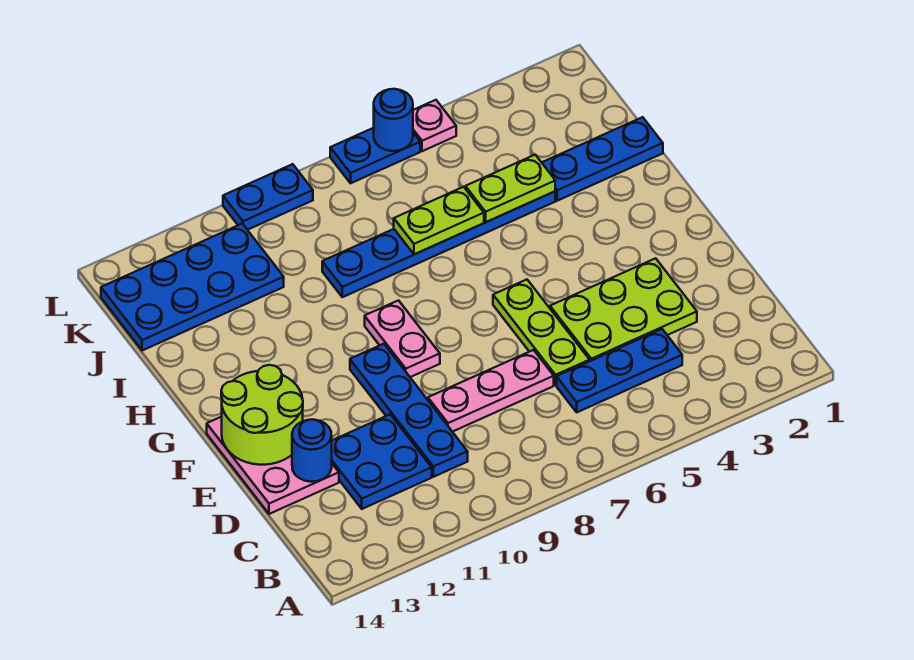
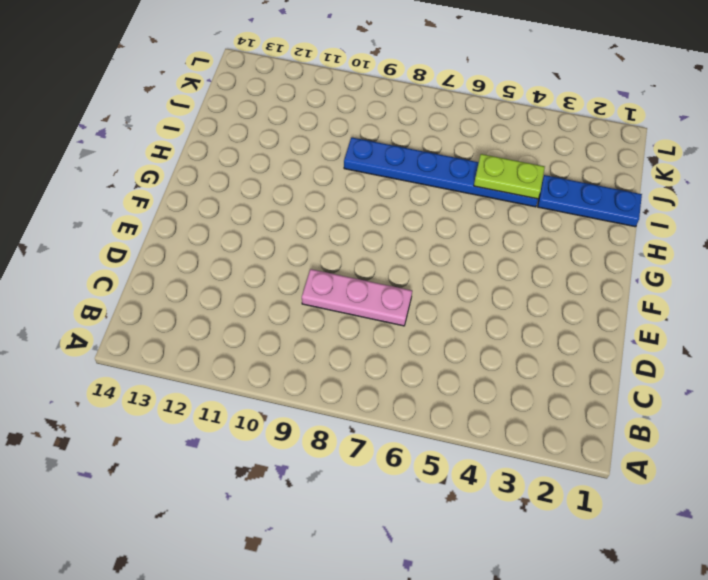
none -> blue 1x3 plate [557,329,682,412]
none -> blue 1x4 plate [350,344,468,477]
none -> blue 2x2 plate [332,414,432,509]

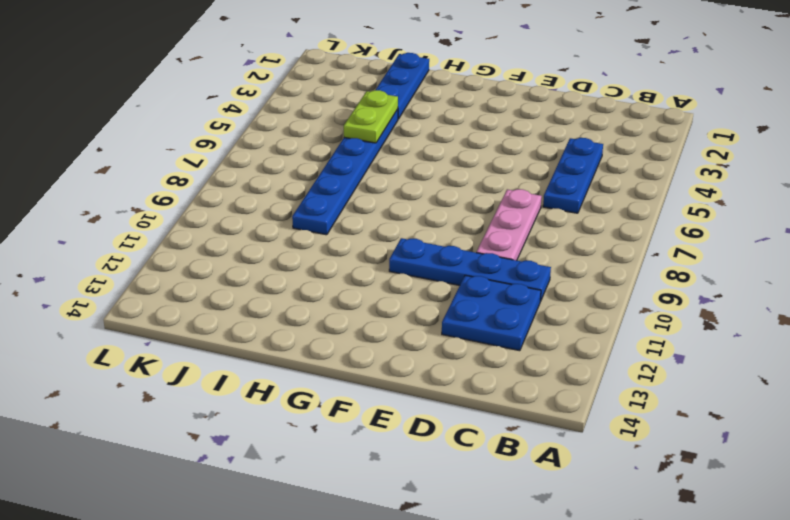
none -> lime 2x3 plate [550,258,697,361]
none -> lime 1x3 plate [493,280,590,385]
none -> pink 2x3 plate [207,417,339,514]

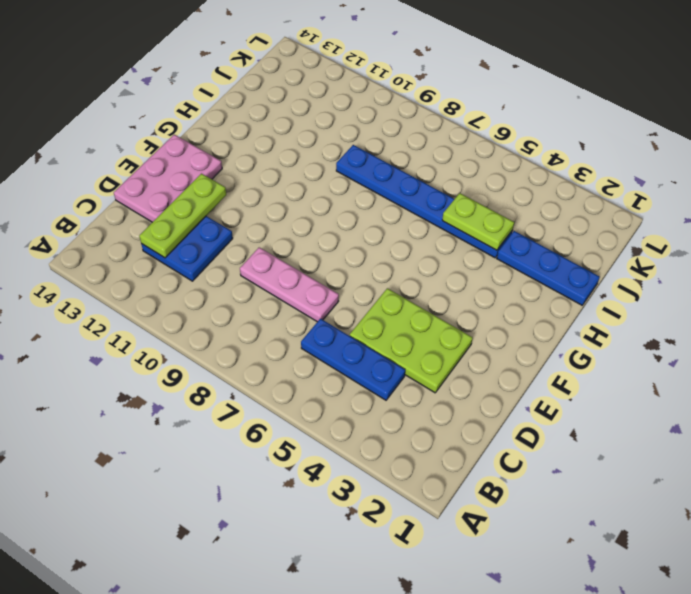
lime 1x3 plate [139,174,226,258] -> lime 1x3 plate moved to [493,280,590,385]
none -> blue 1x4 plate [350,344,468,477]
none -> pink 1x2 plate [365,300,440,377]
none -> blue 2x4 plate [101,224,284,351]

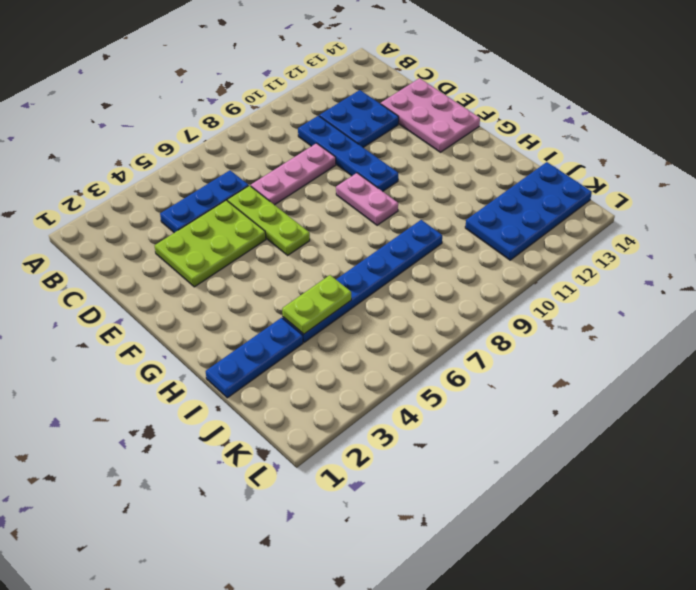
none -> pink 1x1 plate [413,100,456,151]
none -> blue 1x2 plate [330,128,420,183]
none -> blue 1x2 plate [223,164,313,230]

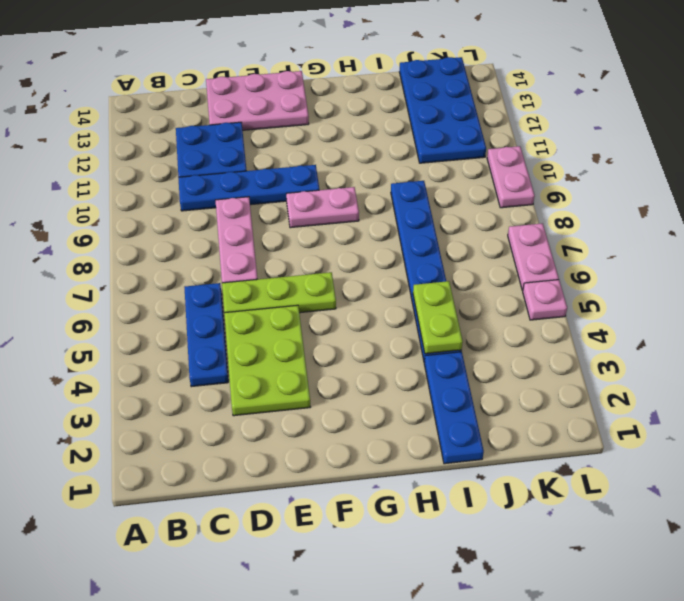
pink 1x2 plate [508,223,559,290] -> blue 1x2 plate [330,128,420,183]
pink 1x2 plate [487,146,535,208] -> blue 1x2 plate [223,164,313,230]
none -> blue 1x1 round brick [292,419,332,482]
none -> lime 2x2 round brick [221,365,303,465]
none -> lime 1x2 plate [394,187,484,254]

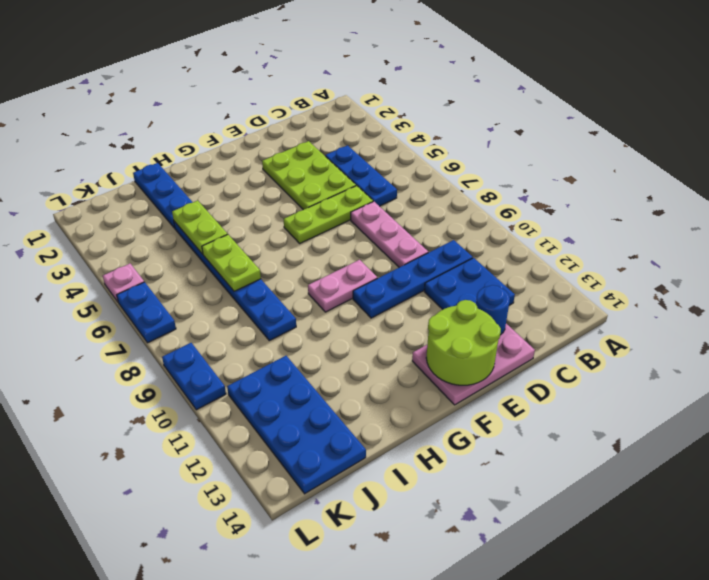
none -> blue 1x1 round brick [374,89,413,151]

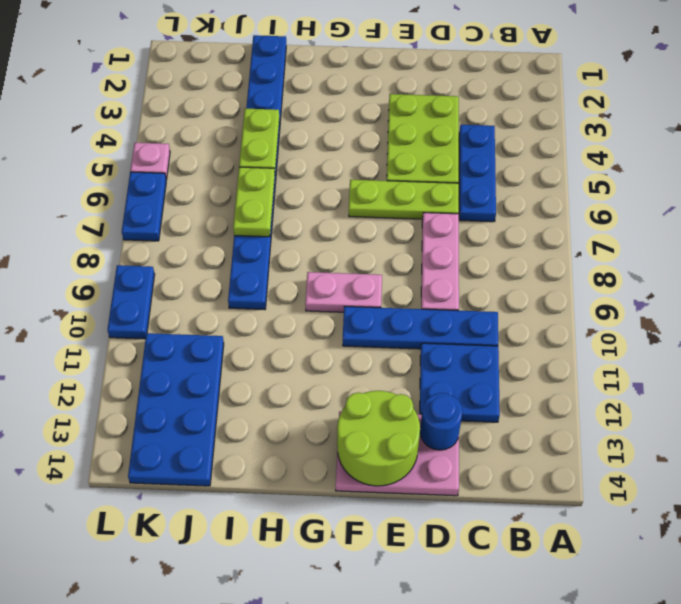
none -> blue 1x1 round brick [374,89,413,151]

